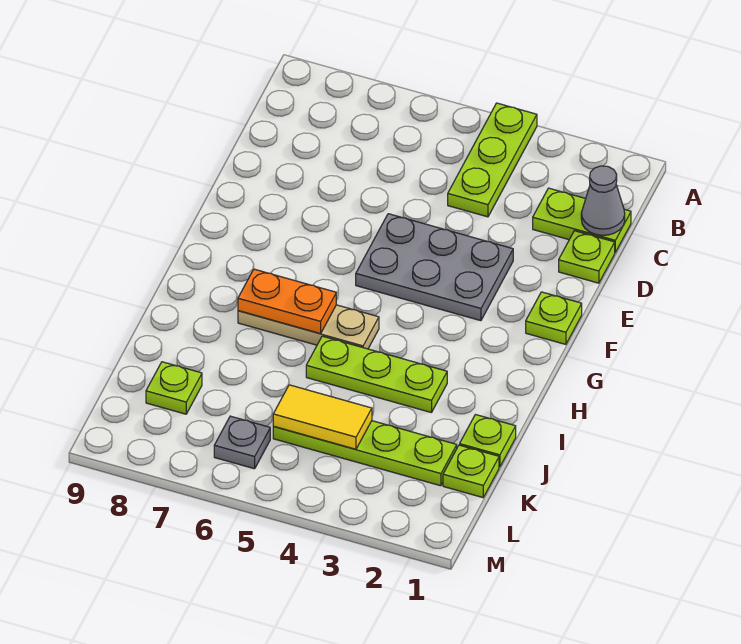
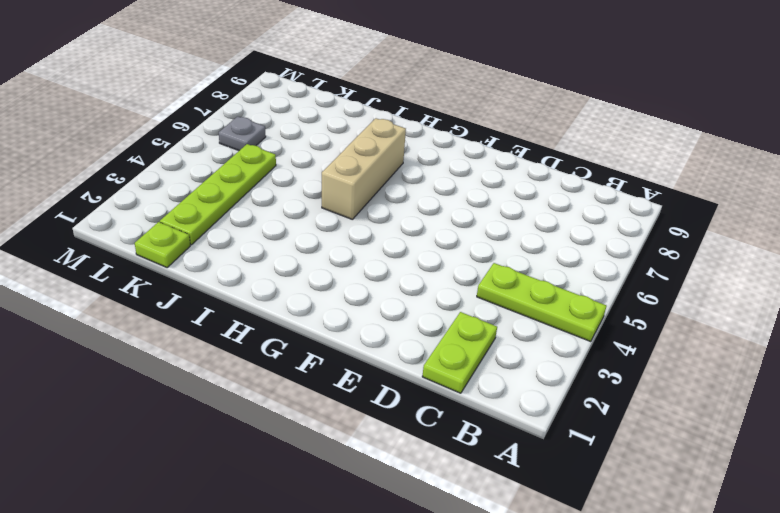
tan 1x3 brick [322,118,406,220] -> tan 1x3 plate [238,305,379,349]
none -> lime 1x1 plate [559,231,615,283]
none -> grey 2x3 plate [356,214,513,321]
none -> lime 1x1 plate [526,292,582,344]

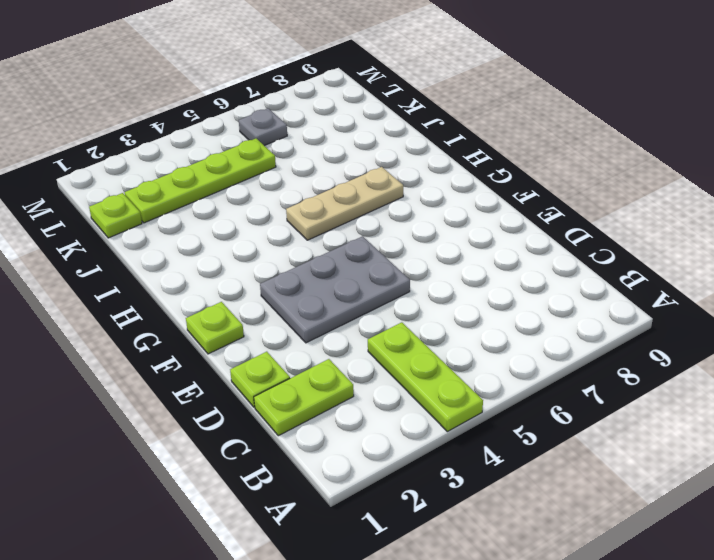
none -> lime 1x3 plate [306,336,447,413]
none -> lime 1x1 plate [460,415,516,467]
none -> lime 1x1 plate [146,362,202,414]

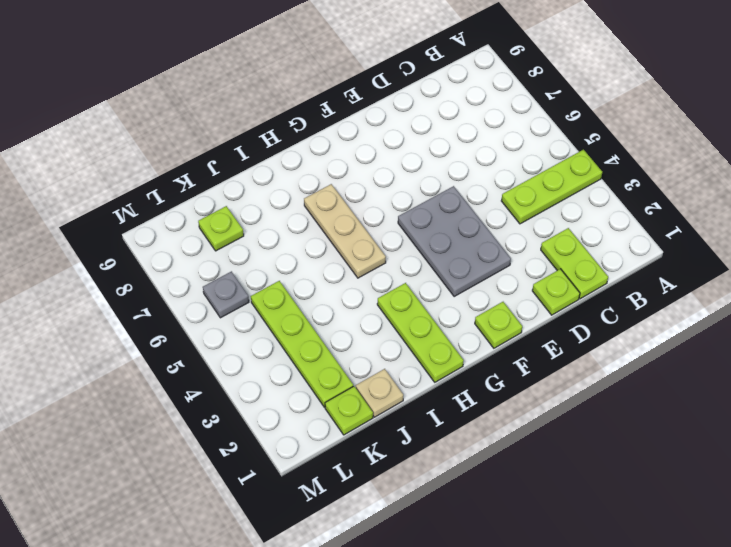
lime 1x3 plate [377,283,464,382] -> lime 1x3 plate moved to [306,336,447,413]
tan 1x1 plate [356,369,403,417] -> lime 1x1 plate [460,415,516,467]
none -> grey 1x1 cone [581,166,625,235]
none -> orange 1x2 plate [238,269,336,334]
none -> yellow 1x2 tile [273,385,372,449]

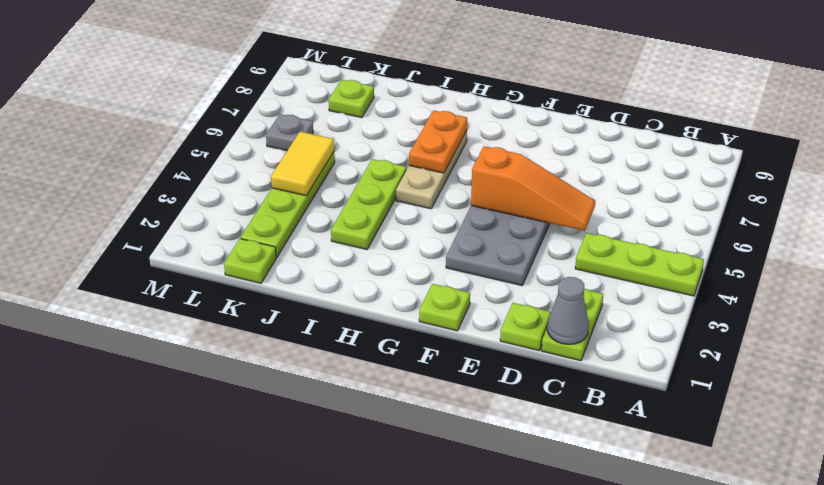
orange 1x3 slope [471,146,595,231] -> none
none -> lime 1x1 plate [460,415,516,467]

